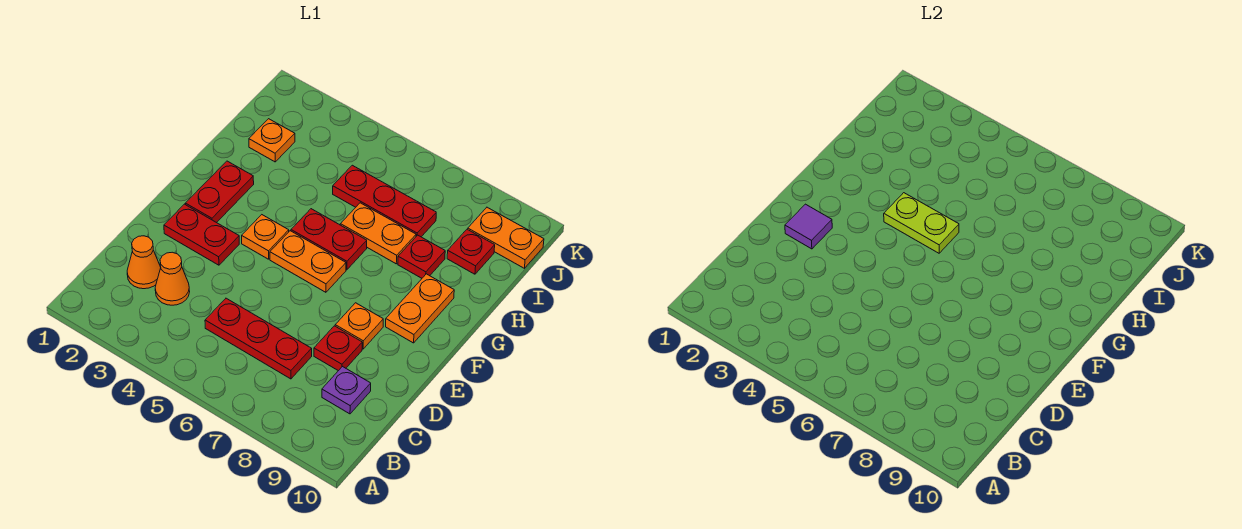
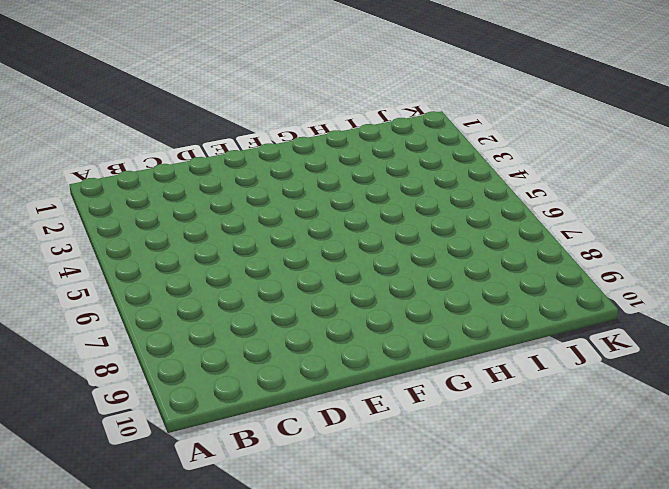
none -> orange 1x1 cone [127,236,161,289]
none -> orange 1x1 cone [155,252,190,305]
none -> red 1x3 plate [205,298,312,379]

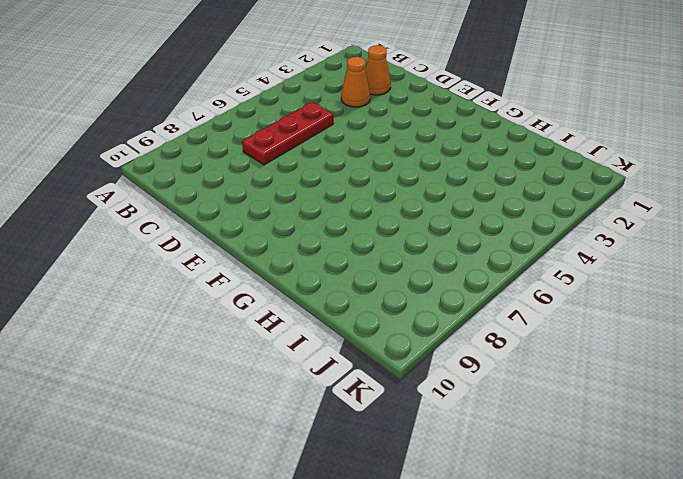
none -> purple 1x1 plate [322,367,371,414]
none -> red 1x1 plate [314,326,362,371]
none -> red 1x2 plate [164,204,239,265]

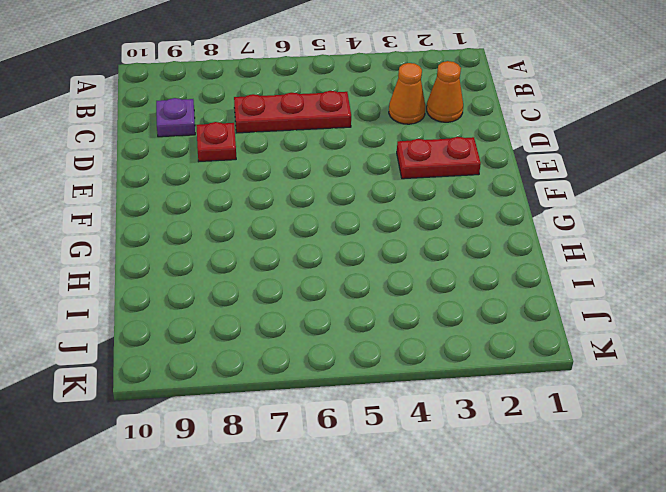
none -> orange 1x1 plate [335,303,383,349]
none -> red 1x2 plate [185,161,254,223]
none -> orange 1x1 plate [242,215,289,259]

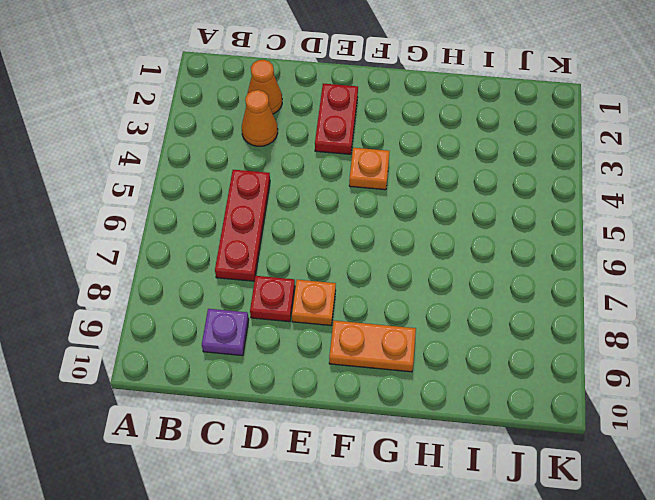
none -> red 1x2 plate [185,161,254,223]
none -> orange 1x2 plate [270,231,346,292]
none -> red 1x2 plate [291,209,367,270]

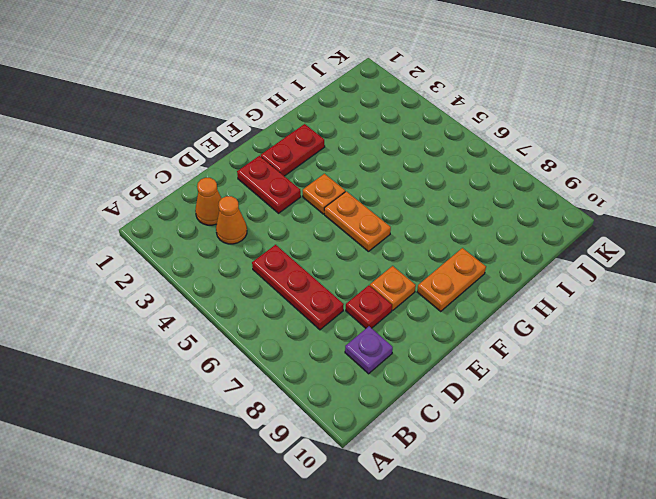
none -> red 1x2 plate [291,209,367,270]
none -> orange 1x2 plate [340,203,416,264]
none -> red 1x1 plate [398,235,445,278]

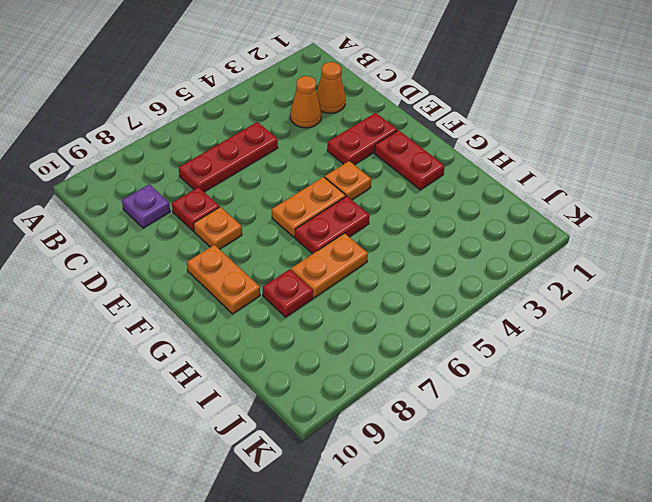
none -> orange 1x1 plate [249,119,295,162]
none -> red 1x3 plate [333,165,436,237]
none -> red 1x1 plate [447,229,495,274]

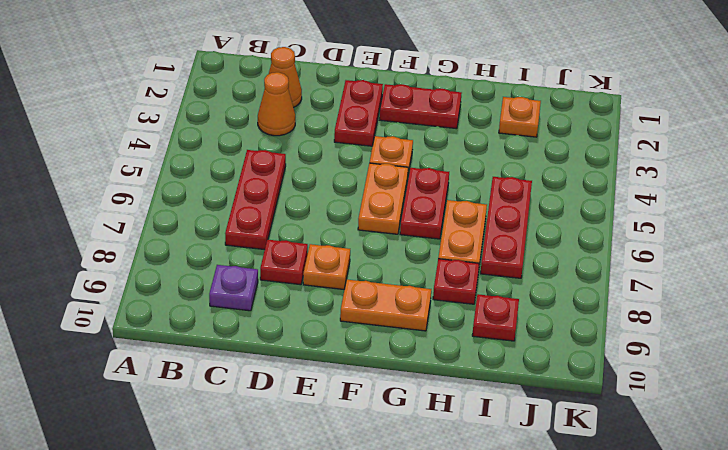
none -> orange 1x2 plate [468,207,544,268]
none -> purple 1x1 tile [785,204,832,249]
none -> lime 1x2 plate [884,193,959,253]

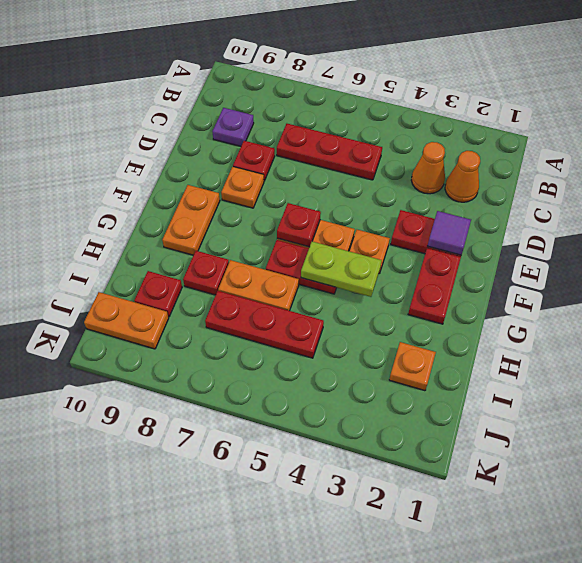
red 1x1 plate [277,203,321,247] -> none

